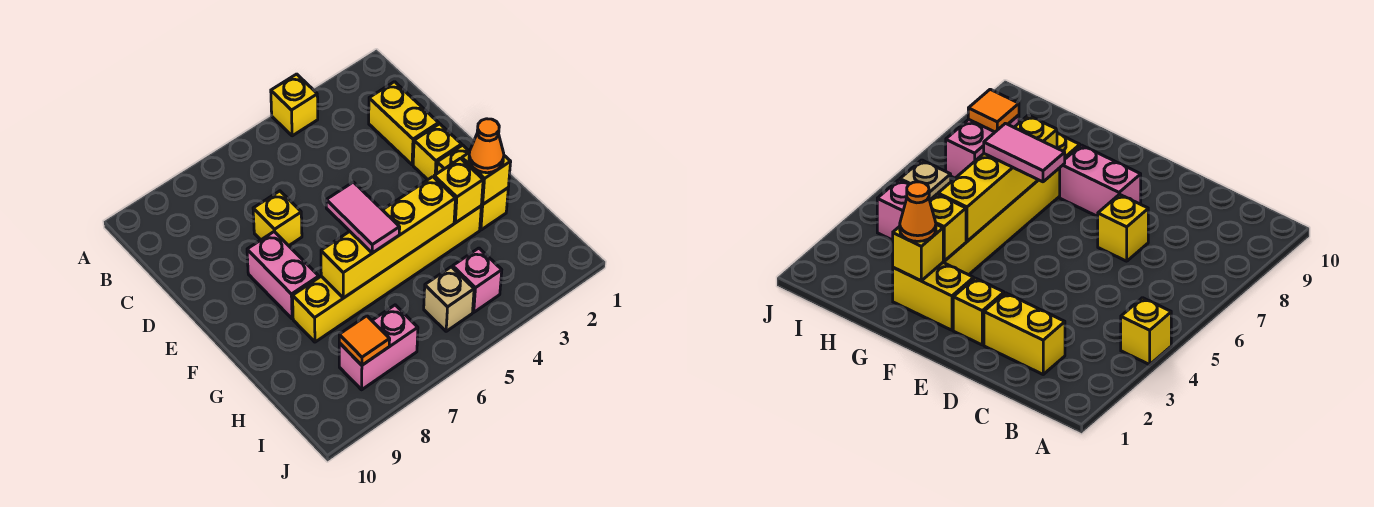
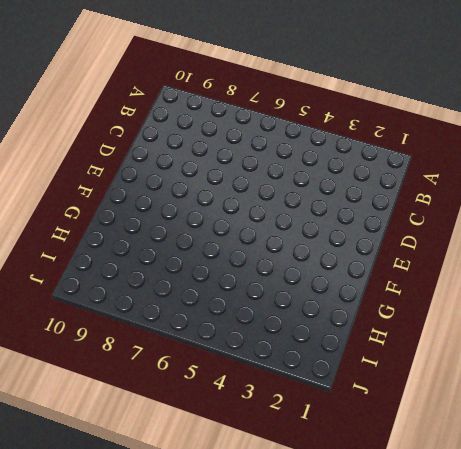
none -> yellow 1x1 brick [271,74,318,136]
none -> yellow 1x2 brick [369,82,439,165]
none -> yellow 1x1 brick [253,191,302,246]

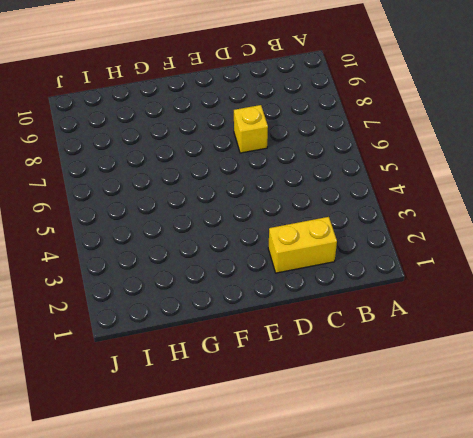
none -> yellow 1x1 brick [271,74,318,136]
none -> yellow 1x1 brick [413,124,462,180]
none -> pink 1x2 brick [247,232,319,319]

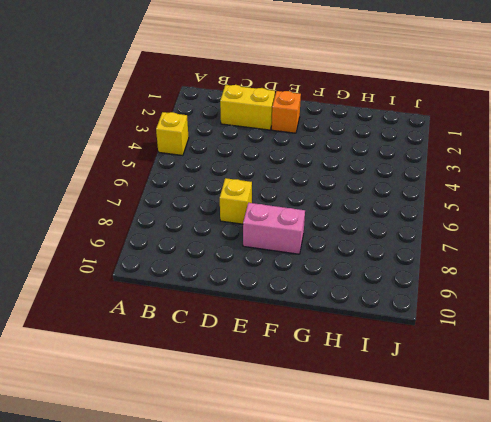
orange 1x1 brick [272,91,301,133] -> yellow 1x1 brick [413,124,462,180]
none -> yellow 1x2 brick [437,145,508,230]
none -> yellow 1x6 brick [293,206,481,342]
none -> pink 1x1 brick [453,248,502,312]

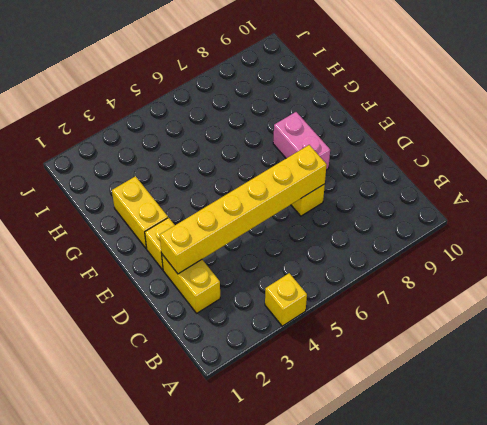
yellow 1x6 brick [160,145,327,274] -> yellow 1x6 brick moved to [293,206,481,342]
none -> pink 1x1 brick [453,248,502,312]
none -> tan 1x1 brick [424,267,474,331]
none -> pink 1x2 brick [339,305,418,390]

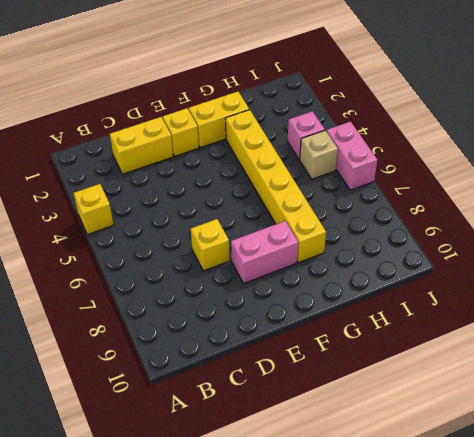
pink 1x2 brick [326,122,377,190] -> pink 1x2 brick moved to [339,305,418,390]
none -> yellow 1x1 brick [462,152,511,204]
none -> yellow 1x1 brick [434,158,483,223]
none -> yellow 1x4 brick [321,177,456,298]

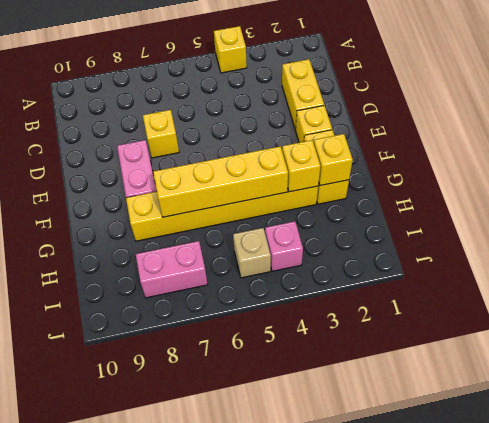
none -> orange 1x1 tile [339,316,390,365]
none -> pink 1x2 tile [326,182,400,253]
none -> orange 1x1 cone [469,119,504,173]

